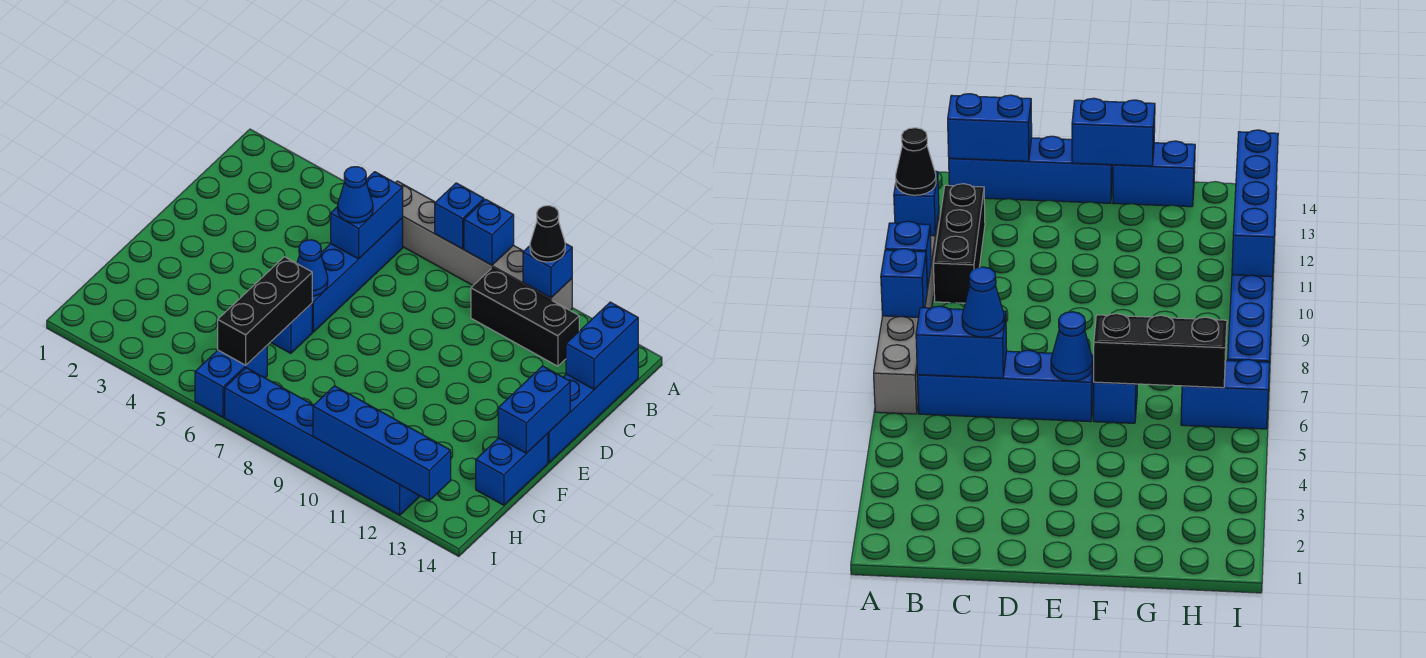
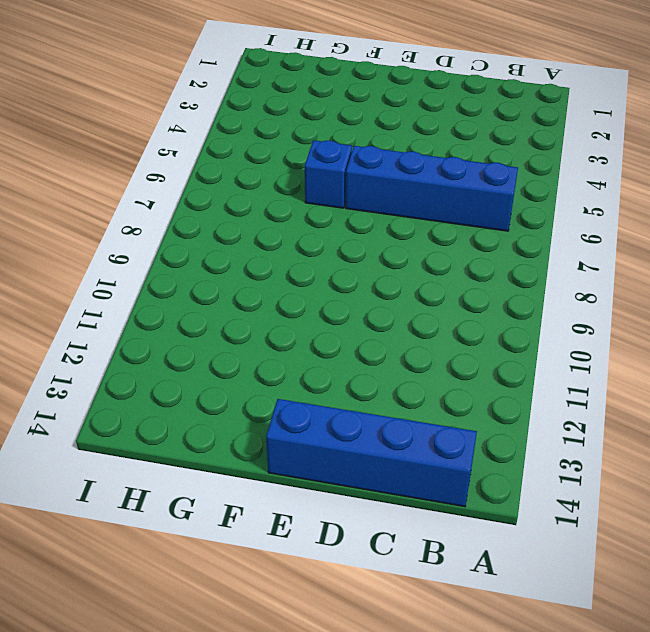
none -> grey 1x6 brick [396,181,572,310]
none -> black 1x3 brick [471,268,579,366]
none -> blue 1x2 brick [476,434,548,505]

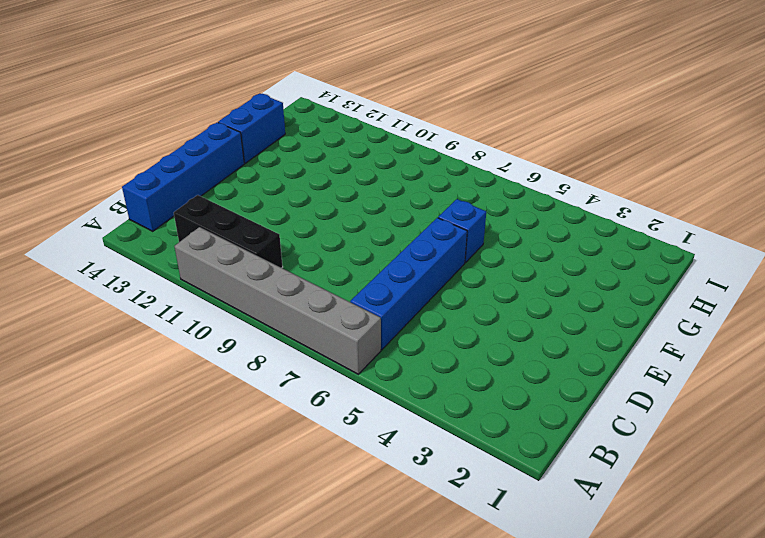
none -> blue 1x2 brick [195,346,267,417]
none -> blue 1x6 brick [225,368,420,515]
none -> blue 1x1 brick [435,183,484,249]

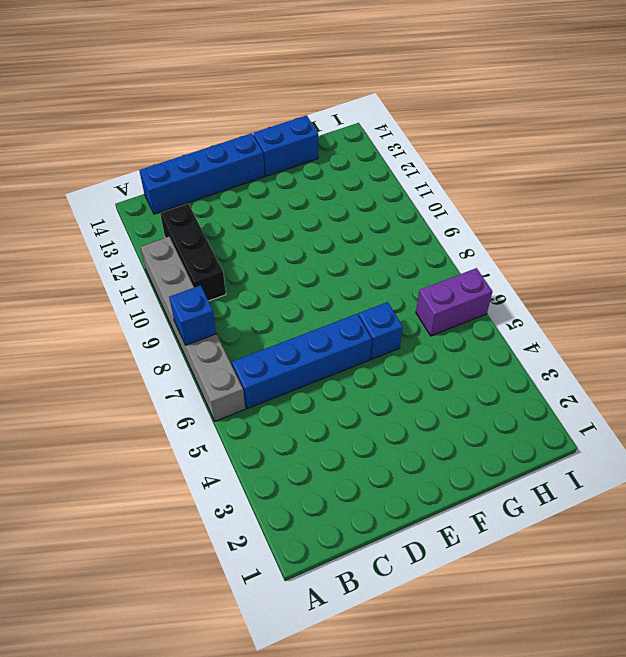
purple 1x2 brick [416,268,492,336] -> blue 1x2 brick [195,346,267,417]
none -> blue 1x6 brick [225,368,420,515]
none -> blue 1x1 brick [464,199,514,265]
none -> blue 1x1 brick [523,243,572,298]

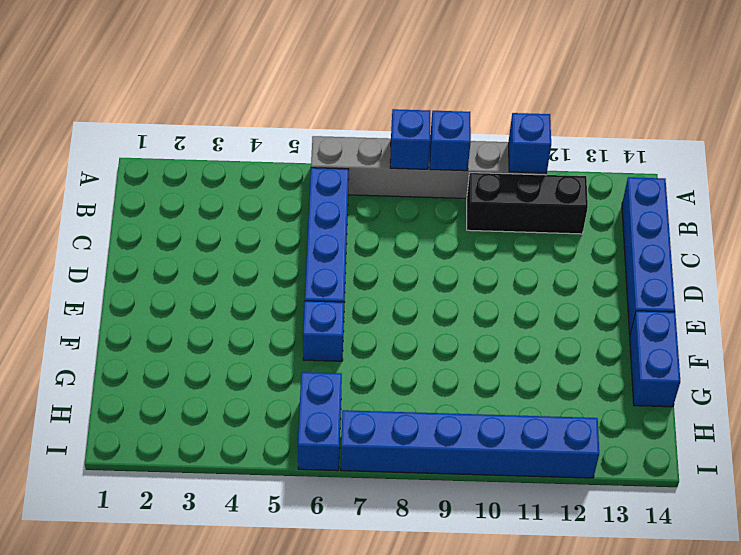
none -> blue 1x2 brick [331,172,403,259]
none -> blue 1x2 brick [566,302,638,389]
none -> blue 1x1 cone [297,240,328,296]

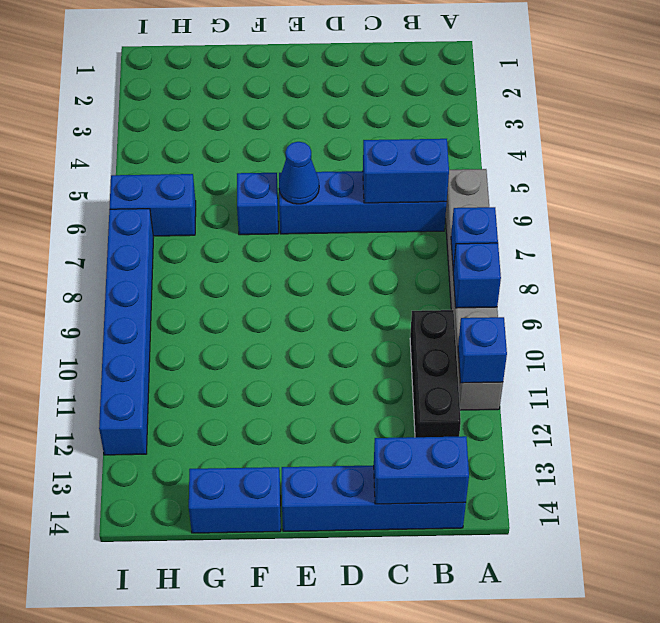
none -> blue 1x2 brick [498,366,570,453]
none -> black 1x3 brick [218,257,312,365]
none -> blue 1x4 brick [313,386,451,501]

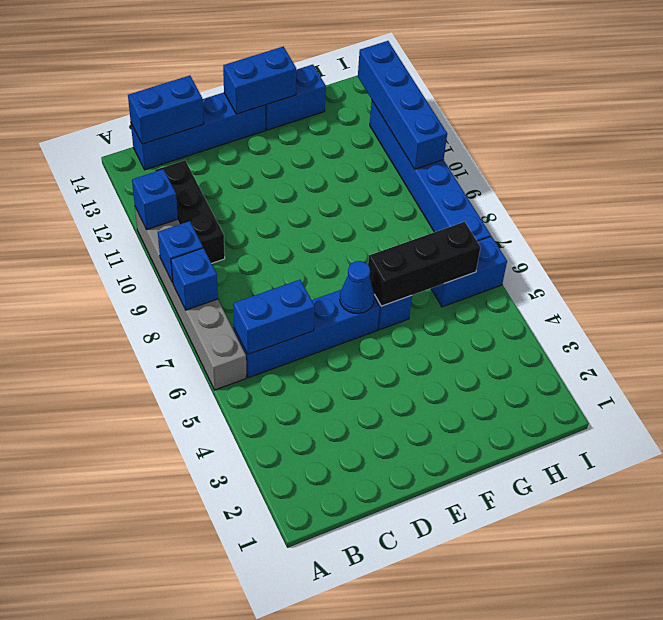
none -> black 1x1 cone [530,206,565,262]
none -> blue 1x1 cone [338,167,373,223]

